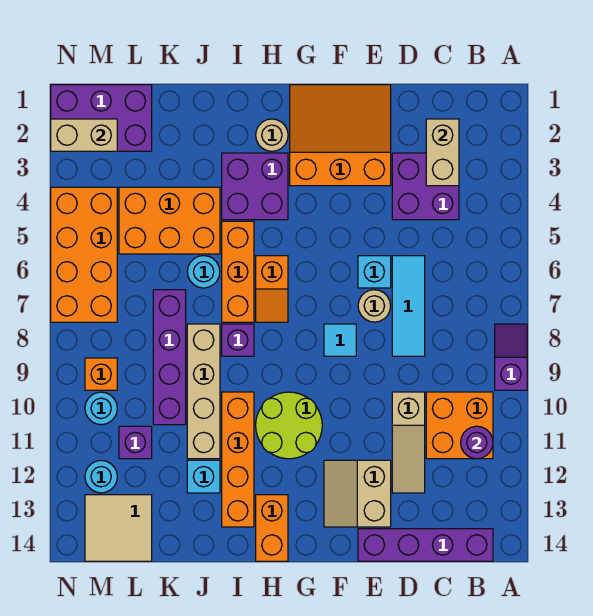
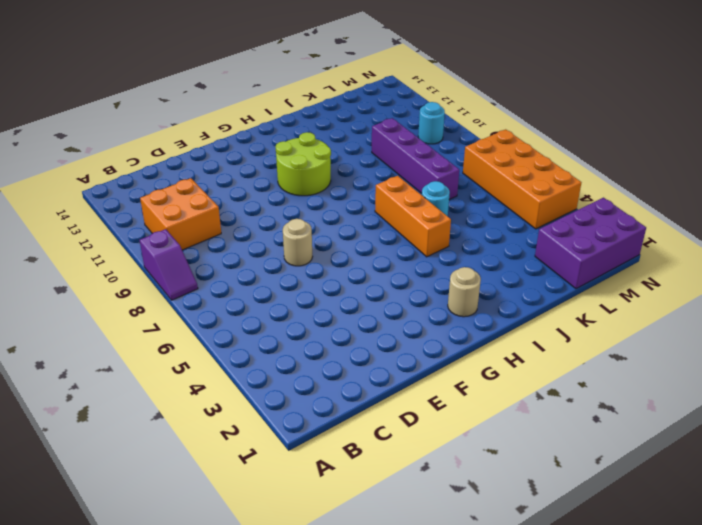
none -> purple 1x4 brick [358,529,493,561]
none -> purple 2x2 brick [392,153,459,220]
none -> cyan 1x3 tile [392,256,425,356]
none -> tan 1x3 slope [392,392,425,493]

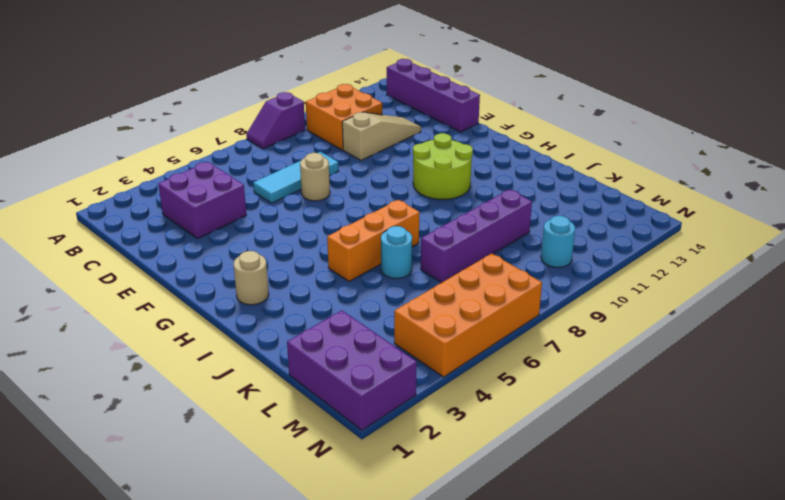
none -> orange 3x3 slope [290,85,391,186]
none -> cyan 1x1 brick [358,256,391,288]
none -> tan 2x2 slope [324,460,391,527]
none -> cyan 1x1 tile [324,324,356,356]

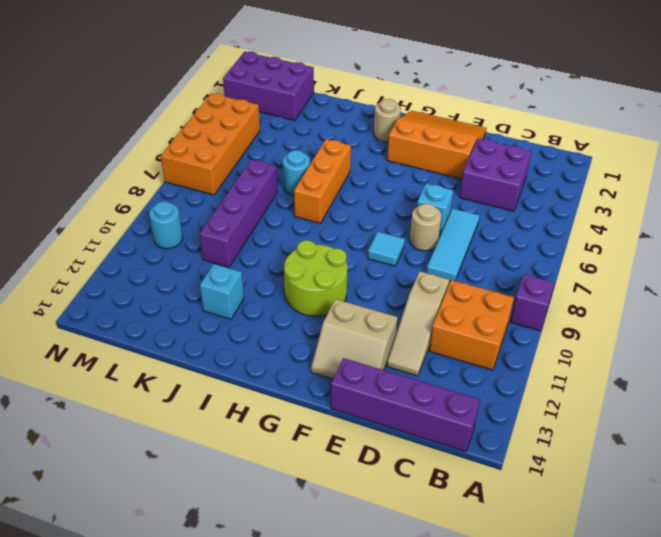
tan 2x2 slope [311,299,398,379] -> tan 2x2 slope turned to [324,460,391,527]
none -> purple 2x2 brick [222,153,288,220]
none -> orange 1x2 slope [256,256,288,322]
none -> orange 1x2 brick [256,495,288,561]
none -> purple 1x1 brick [222,324,254,356]

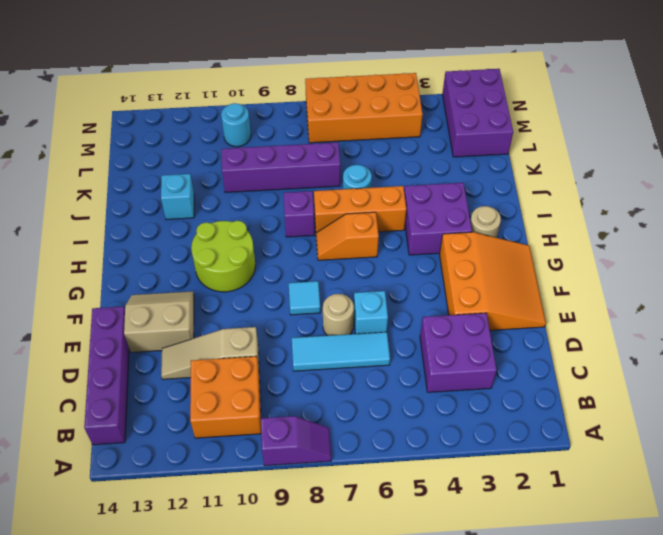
none -> orange 1x2 brick [256,495,288,561]
none -> orange 1x4 brick [222,392,254,527]
none -> orange 2x3 brick [119,187,220,254]
none -> tan 1x4 brick [187,324,220,459]

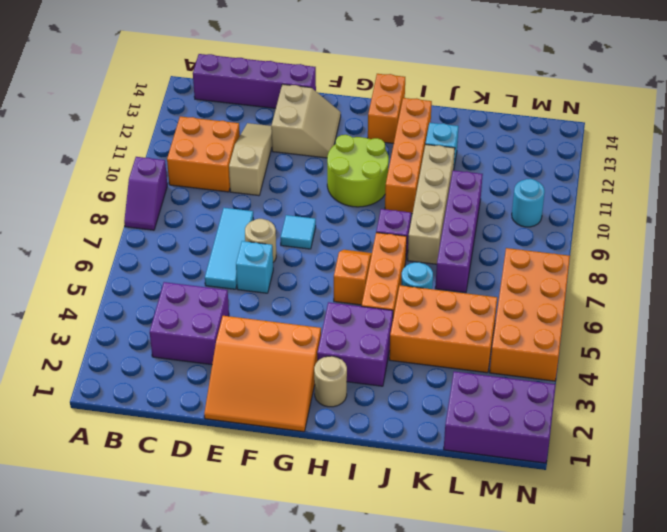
none -> purple 1x1 brick [119,426,152,459]
none -> tan 2x2 tile [85,495,152,561]
none -> orange 1x1 brick [85,358,117,390]
none -> cyan 1x1 round brick [85,460,117,493]

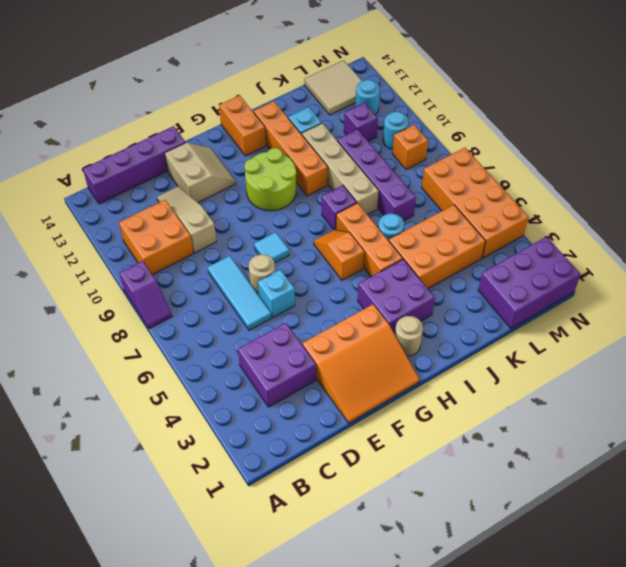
none -> purple 1x1 round brick [461,426,493,459]
none -> tan 1x2 brick [426,119,459,186]
none -> tan 1x2 brick [51,119,117,151]

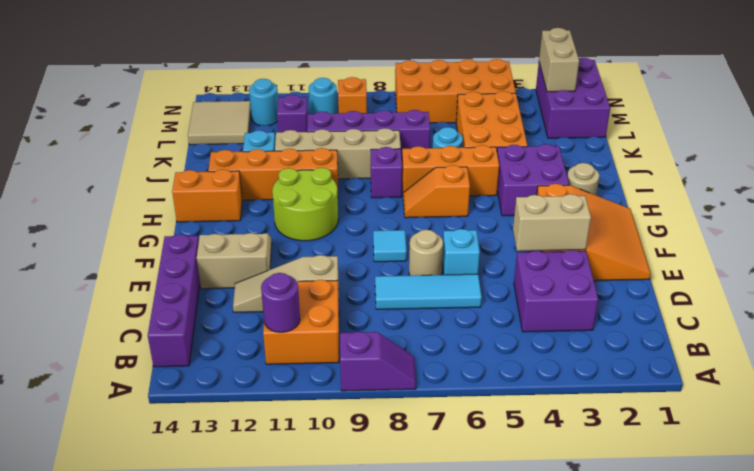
tan 1x2 brick [513,194,591,251] -> tan 1x2 brick moved to [426,119,459,186]

